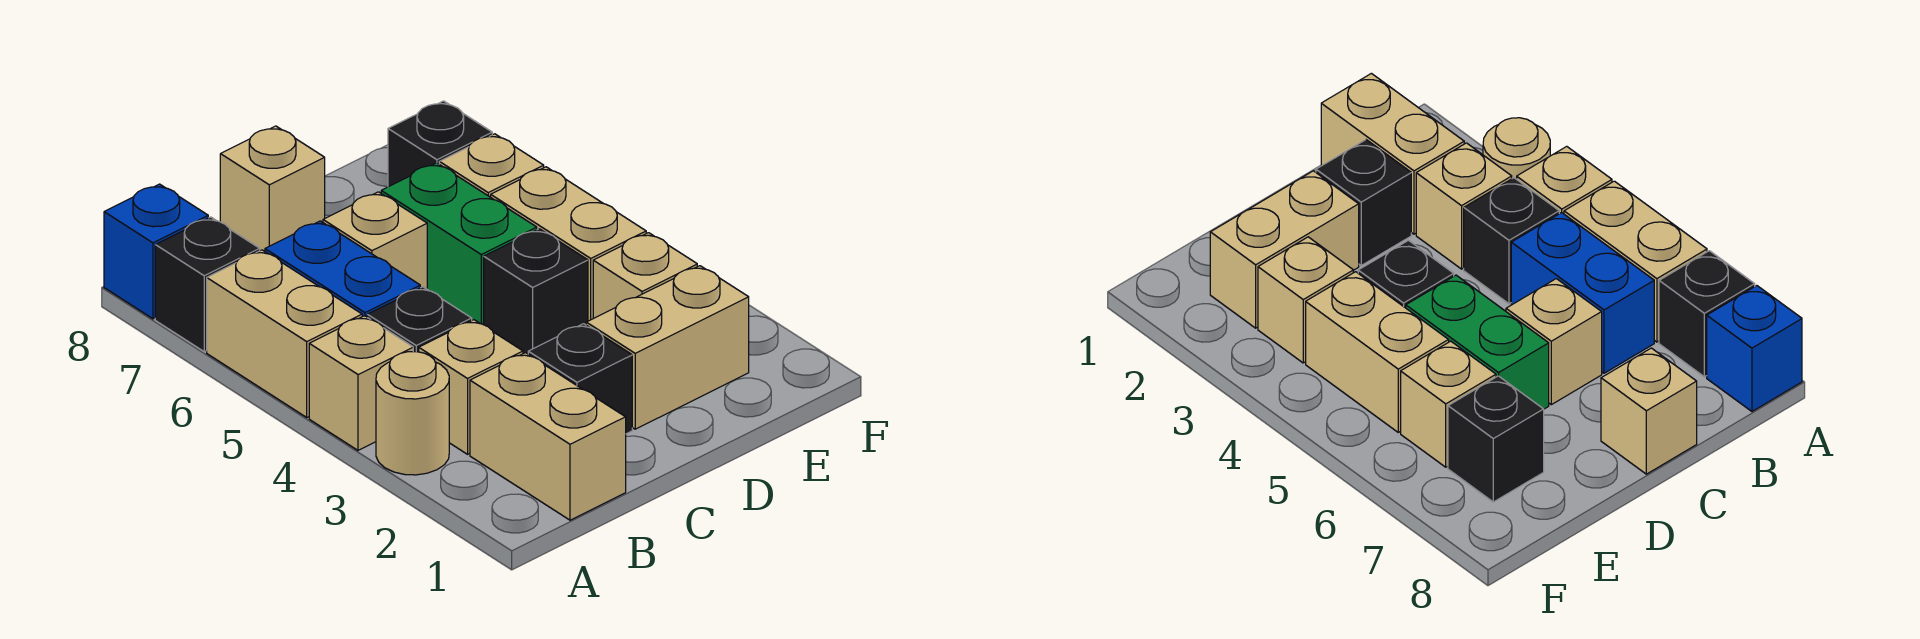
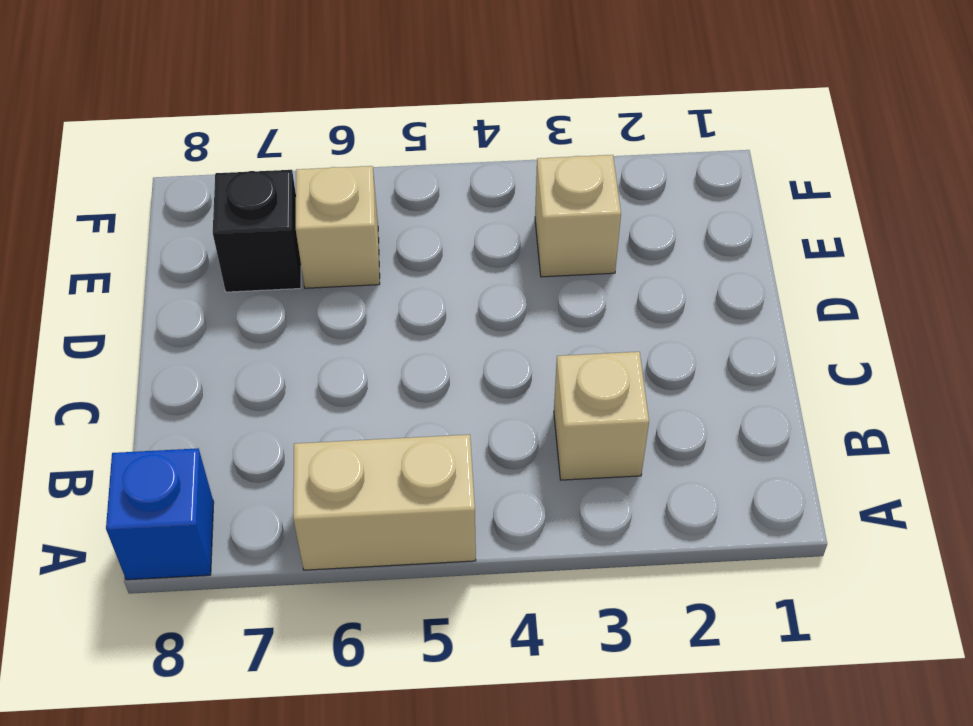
none -> tan 1x1 round brick [376,352,449,475]
none -> tan 1x1 brick [309,316,413,450]
none -> black 1x1 brick [155,217,260,352]

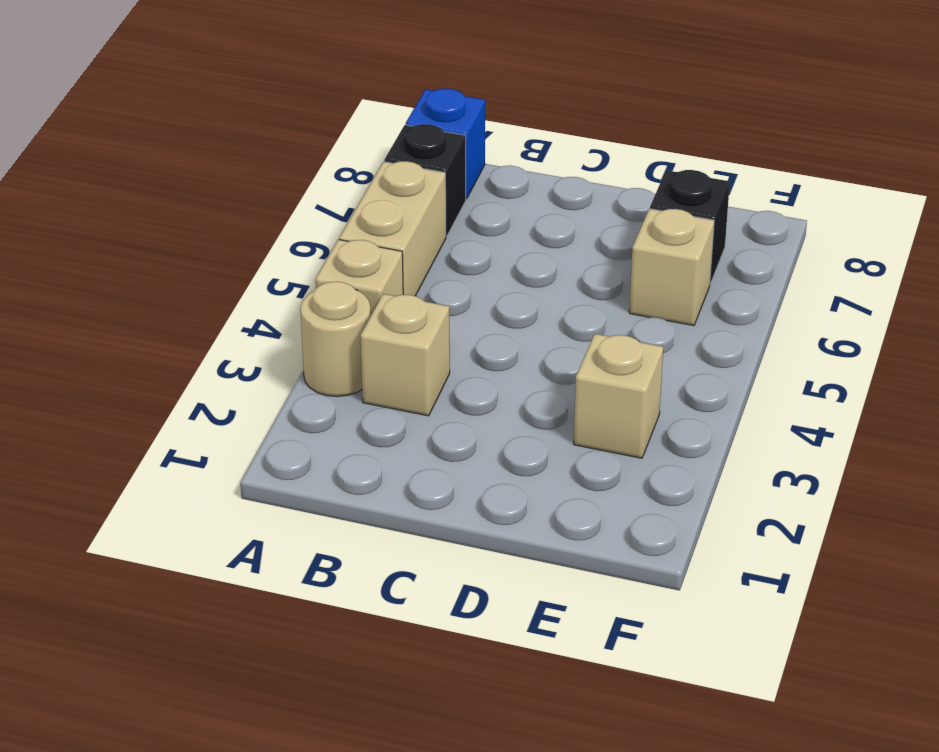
none -> tan 1x2 brick [470,353,626,520]
none -> black 1x1 brick [367,287,472,352]
none -> blue 1x2 brick [265,221,420,317]

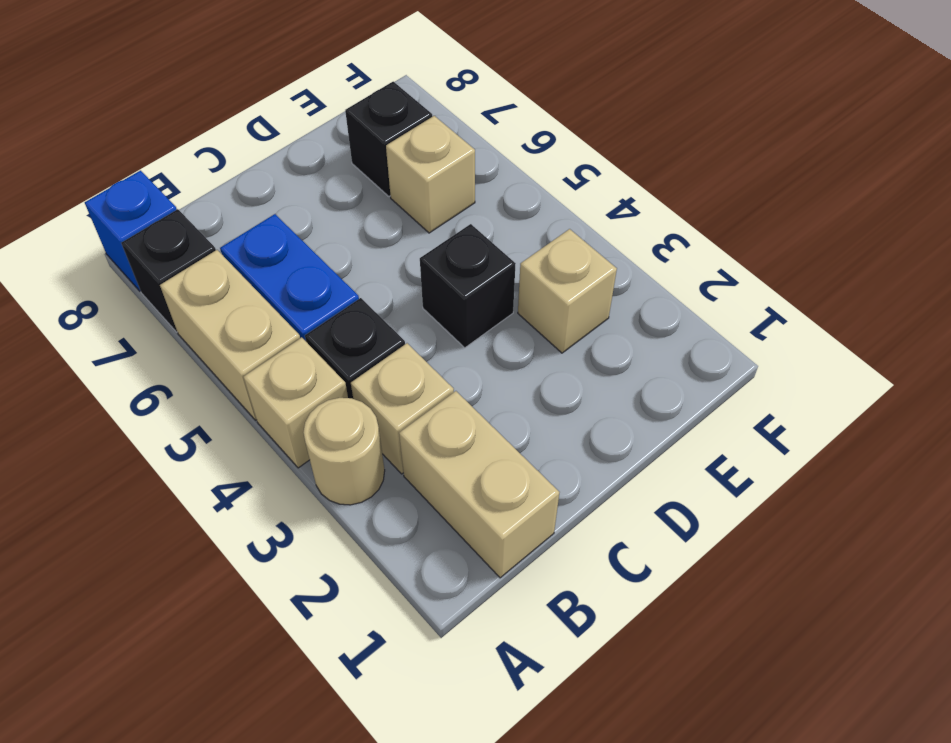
none -> black 1x1 brick [528,324,632,434]
none -> tan 1x1 brick [323,192,427,289]
none -> tan 1x1 brick [220,126,325,251]

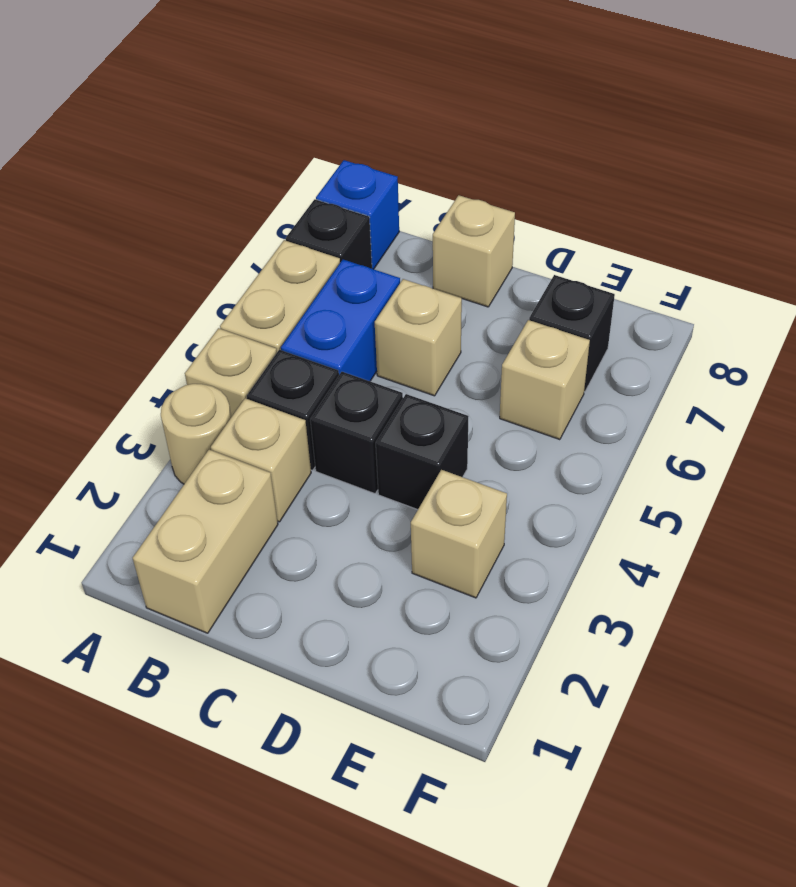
black 1x1 brick [310,372,403,494] -> black 1x1 brick moved to [528,324,632,434]
none -> tan 1x2 brick [586,266,749,429]
none -> green 1x2 brick [381,163,537,325]
none -> tan 1x2 brick [491,167,646,321]

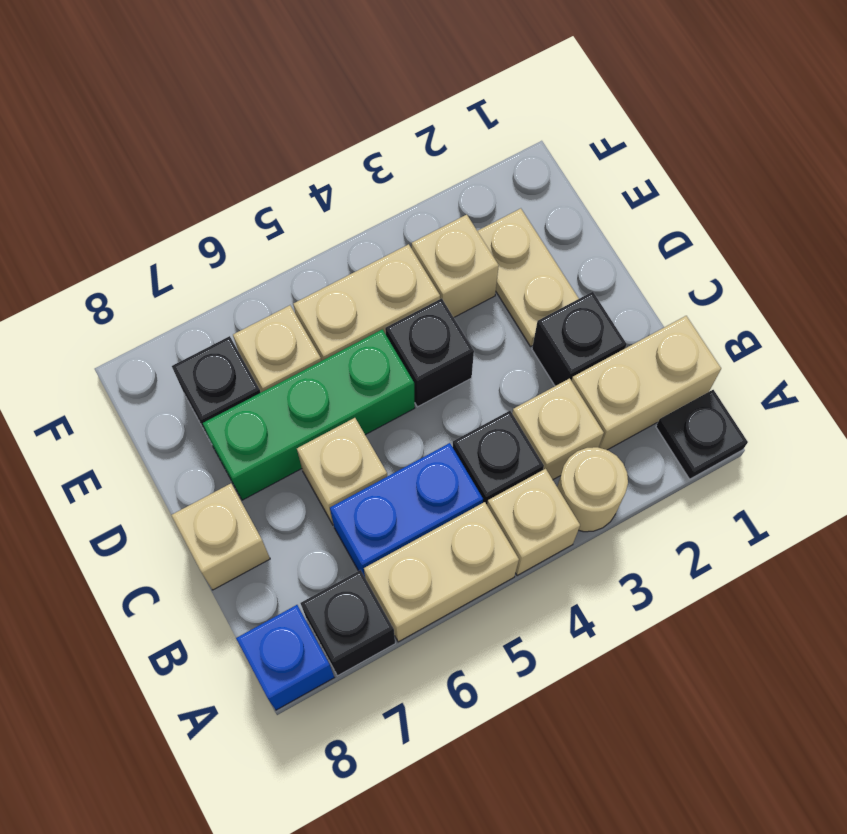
black 1x1 plate [656,390,748,479] -> none
tan 1x2 plate [478,208,579,346] -> tan 1x2 brick [586,266,749,429]
green 1x3 brick [203,329,415,500] -> green 1x2 brick [381,163,537,325]

